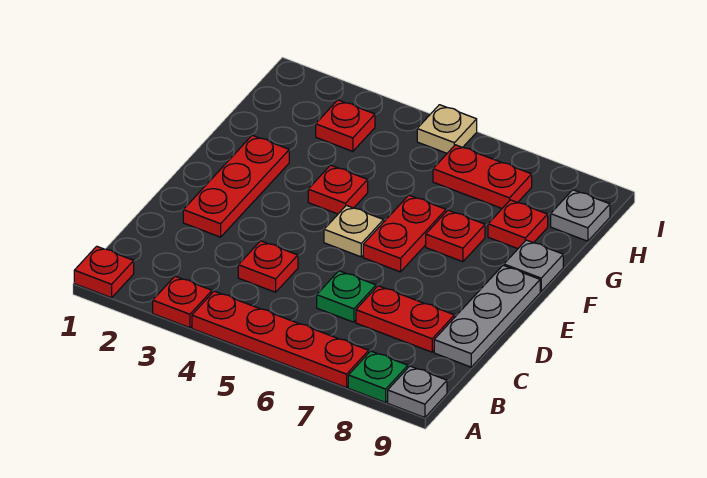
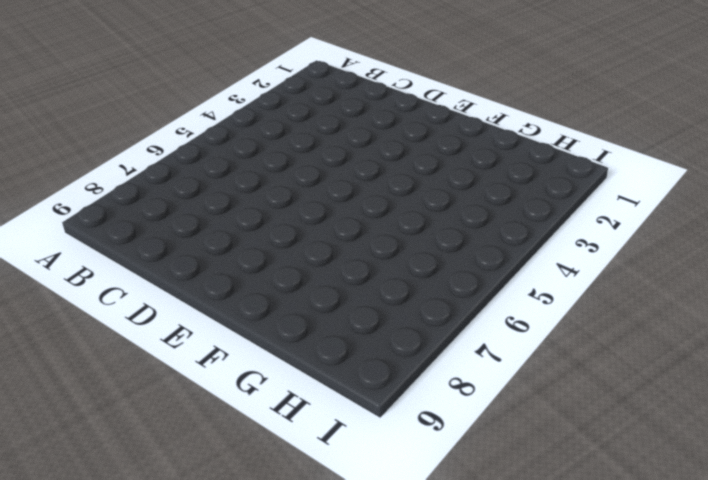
none -> red 1x1 plate [74,246,134,298]
none -> red 1x1 plate [153,276,212,328]
none -> red 1x4 plate [192,291,369,388]

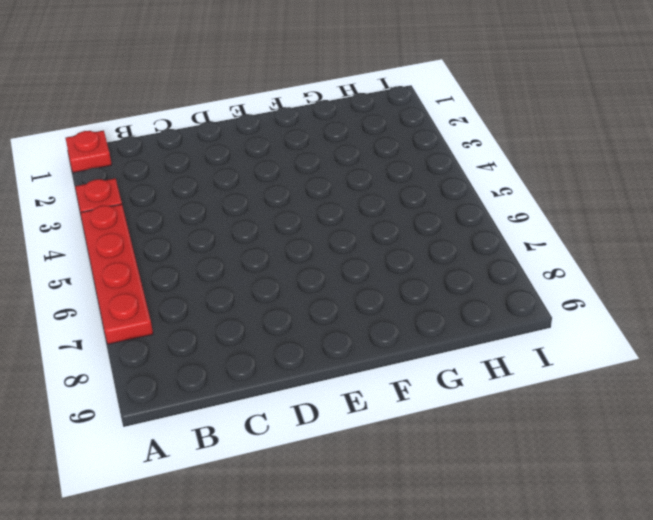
none -> green 1x1 plate [348,351,408,403]
none -> grey 1x1 plate [388,366,447,418]
none -> red 1x1 plate [238,241,298,292]

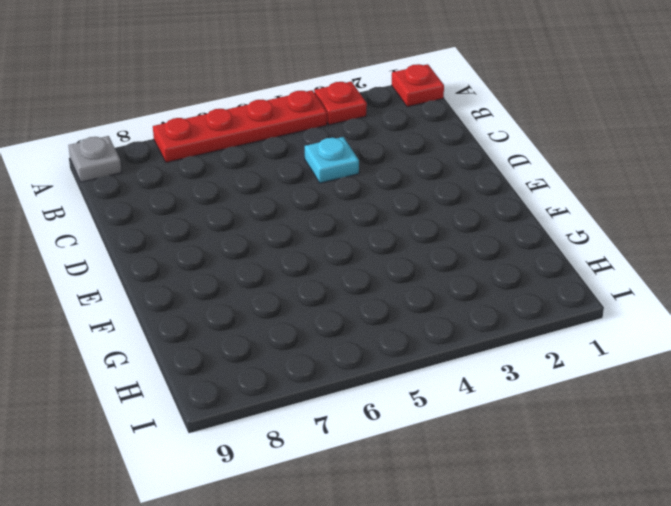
cyan 1x1 plate [305,137,359,183] -> red 1x1 plate [238,241,298,292]
none -> green 1x1 plate [348,351,408,403]
none -> green 1x1 plate [317,271,376,322]
none -> red 1x2 plate [356,286,454,352]

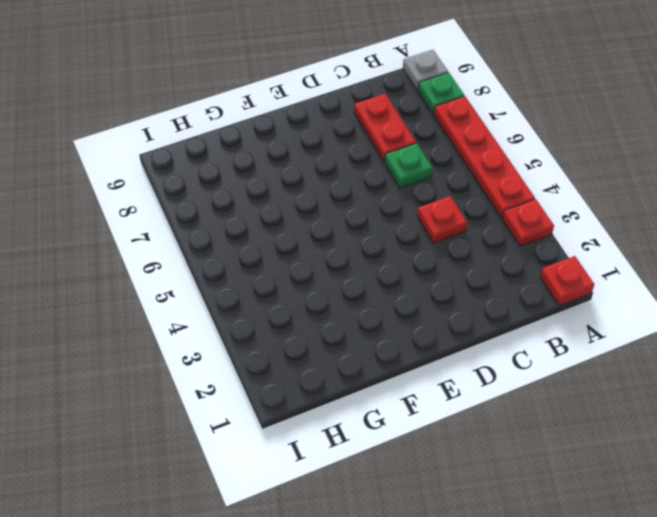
none -> grey 1x3 plate [434,265,540,367]
none -> red 1x3 plate [183,135,289,237]
none -> tan 1x1 plate [324,205,384,257]

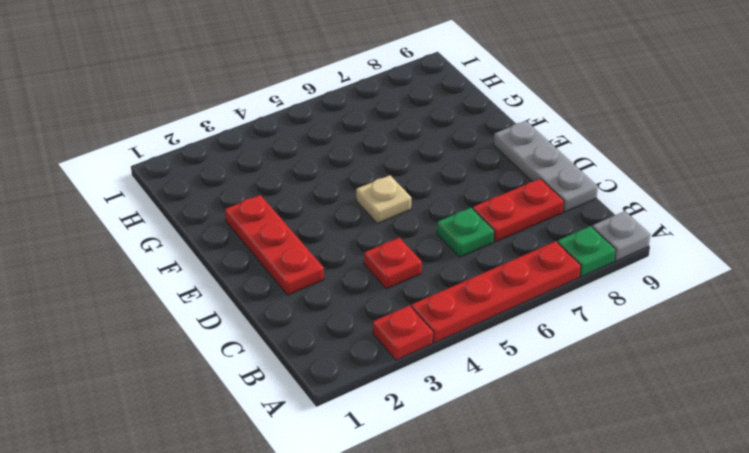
none -> red 1x1 plate [74,246,134,298]
none -> red 1x2 plate [363,195,446,272]
none -> red 1x1 plate [308,165,368,214]

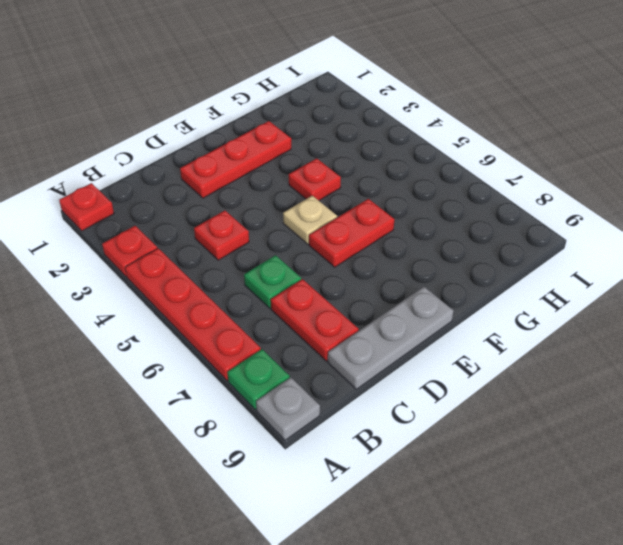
none -> red 1x1 plate [426,210,485,262]
none -> grey 1x1 plate [504,240,563,291]
none -> red 1x1 plate [488,200,548,249]

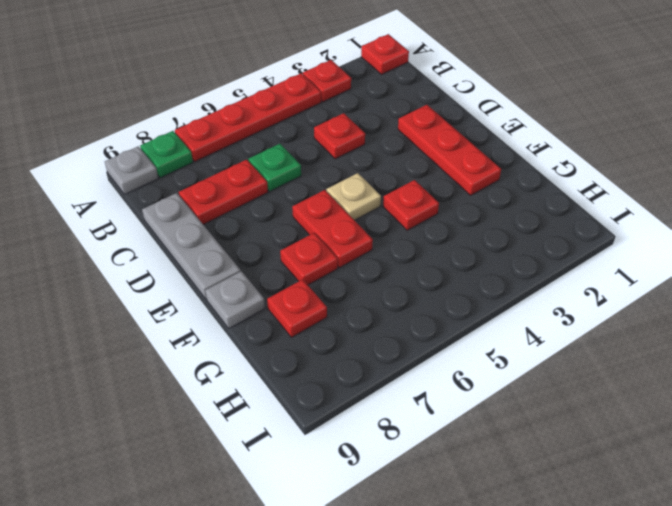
none -> red 1x1 plate [316,100,375,151]
none -> red 1x2 plate [433,145,532,208]
none -> grey 1x1 plate [551,190,610,241]

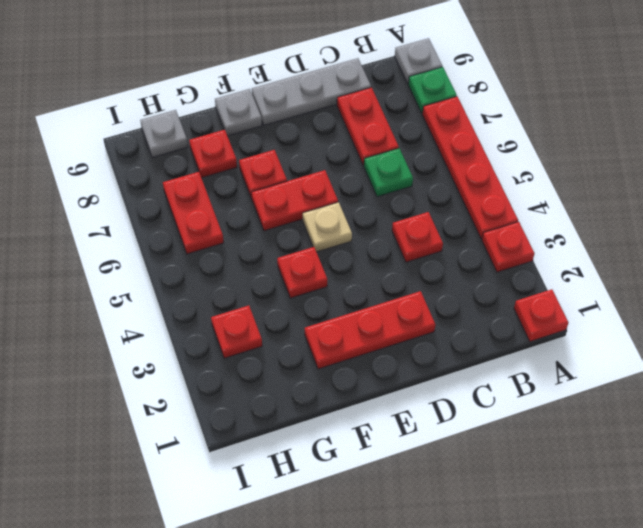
none -> tan 1x1 plate [417,105,477,153]

